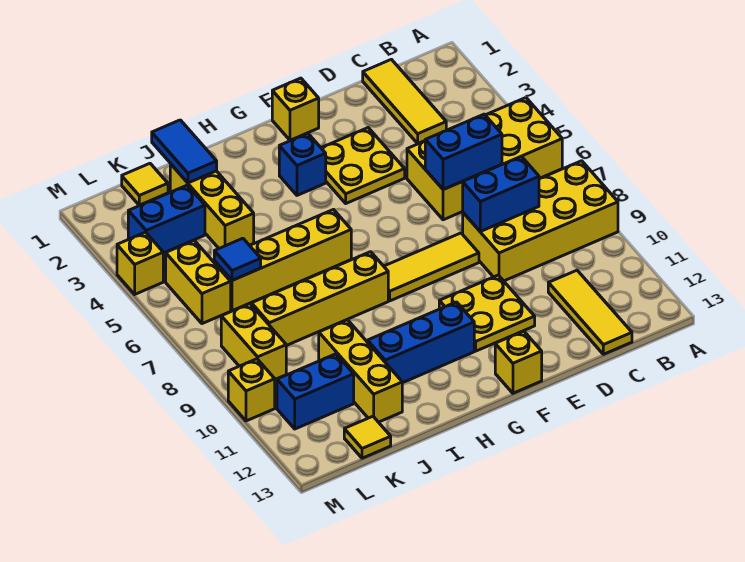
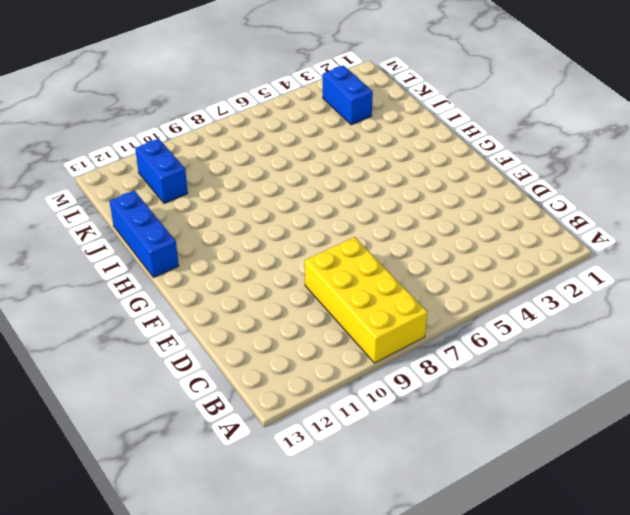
blue 1x3 brick [109,190,179,278] -> blue 1x3 brick moved to [368,302,474,383]
none -> yellow 2x4 brick [407,98,562,220]
none -> yellow 1x3 tile [363,59,446,143]
none -> yellow 1x3 tile [548,270,632,354]

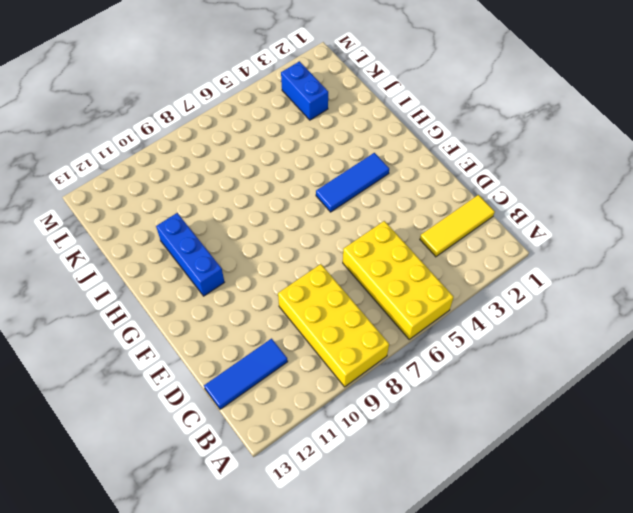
blue 1x3 tile [204,339,288,409] -> yellow 1x3 tile [548,270,632,354]
blue 1x3 tile [316,153,389,212] -> blue 1x1 brick [279,133,326,195]
none -> yellow 2x2 plate [322,128,405,203]
none -> yellow 1x3 tile [384,233,479,301]
none -> yellow 2x2 plate [439,275,535,351]

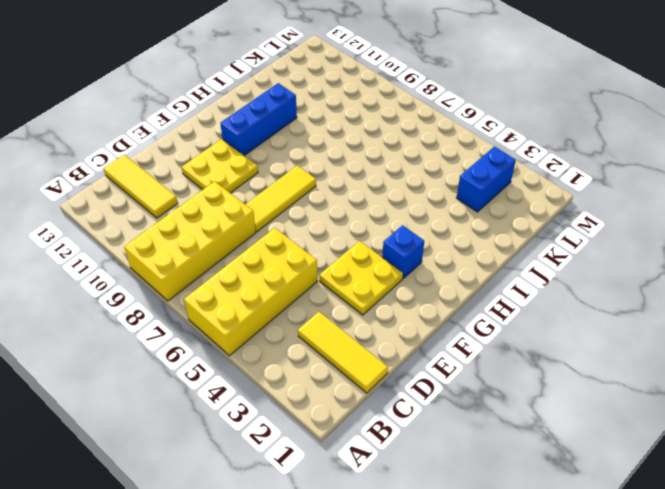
none -> yellow 1x1 brick [272,78,319,140]
none -> yellow 1x1 brick [495,331,542,393]
none -> yellow 1x4 brick [214,210,351,311]

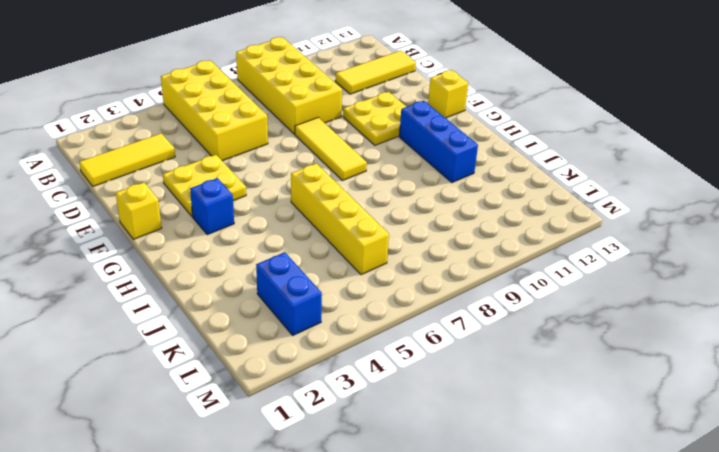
none -> yellow 1x4 brick [252,252,388,346]
none -> yellow 1x3 brick [170,164,254,248]
none -> yellow 1x3 brick [319,320,402,422]

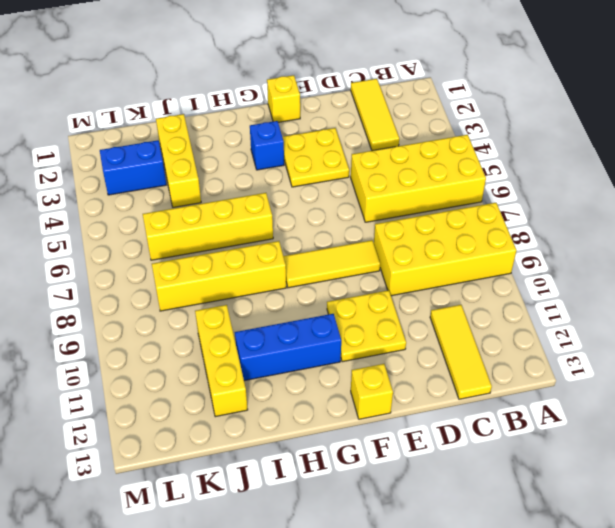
none -> yellow 1x1 tile [122,163,168,205]
none -> blue 1x2 brick [277,354,354,429]
none -> yellow 1x1 tile [344,416,391,458]

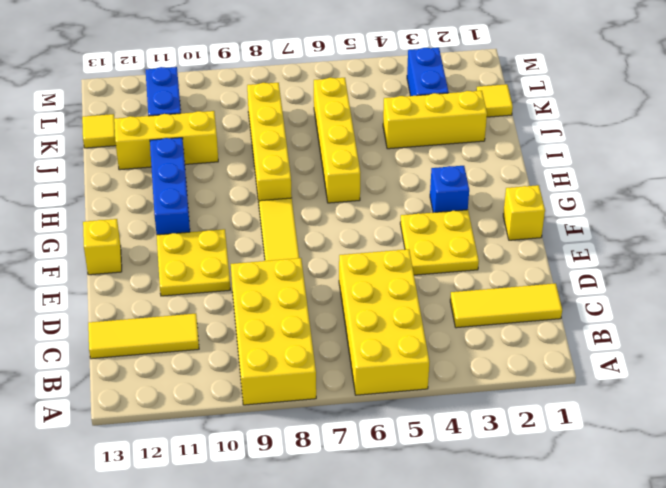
none -> yellow 1x2 brick [166,240,231,324]
none -> yellow 1x2 brick [221,304,286,379]
none -> yellow 1x1 brick [117,232,163,294]

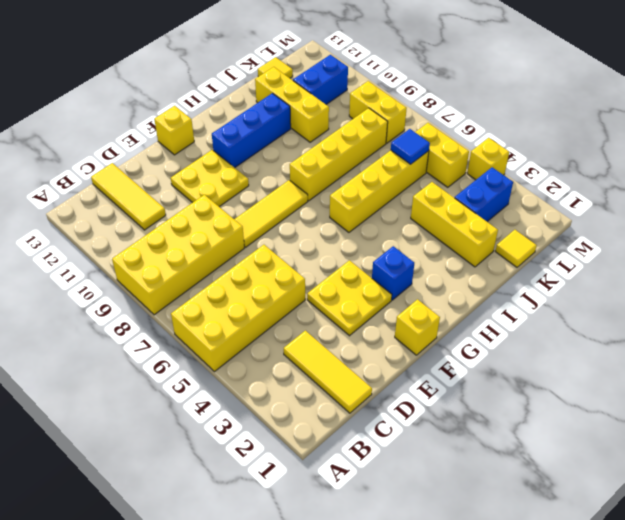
none -> yellow 1x1 brick [228,359,275,421]
none -> blue 1x2 brick [425,114,502,190]
none -> blue 1x2 brick [463,156,539,232]

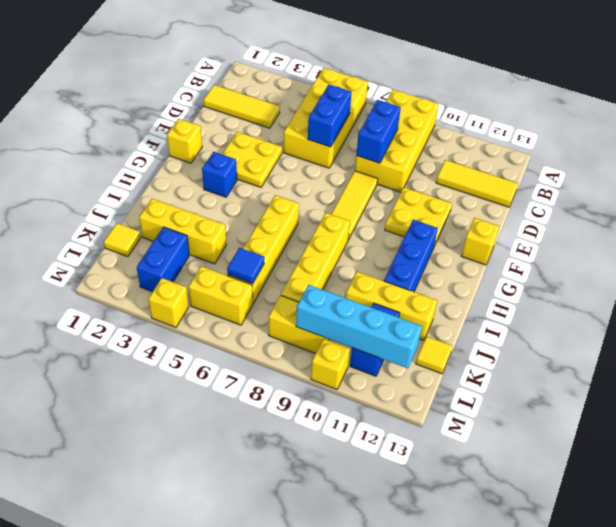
cyan 1x4 brick [296,285,422,368] -> none
none -> blue 1x2 tile [152,120,217,183]

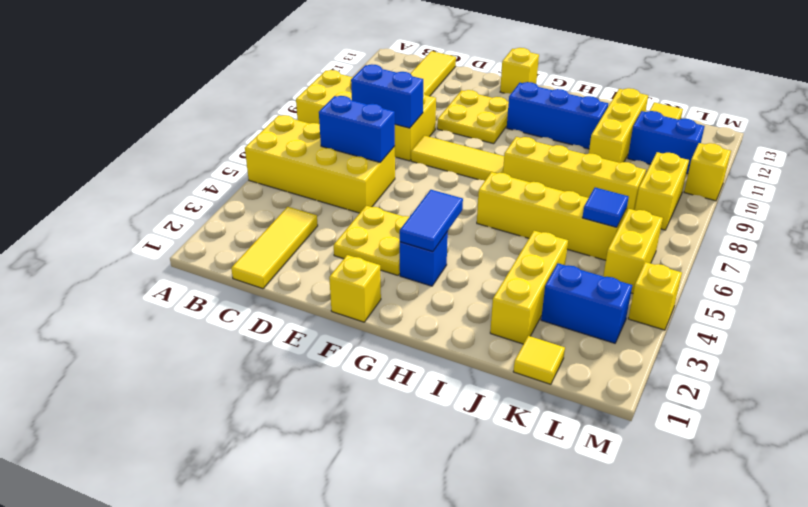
blue 1x2 tile [400,190,463,251] -> blue 1x2 tile moved to [152,120,217,183]

